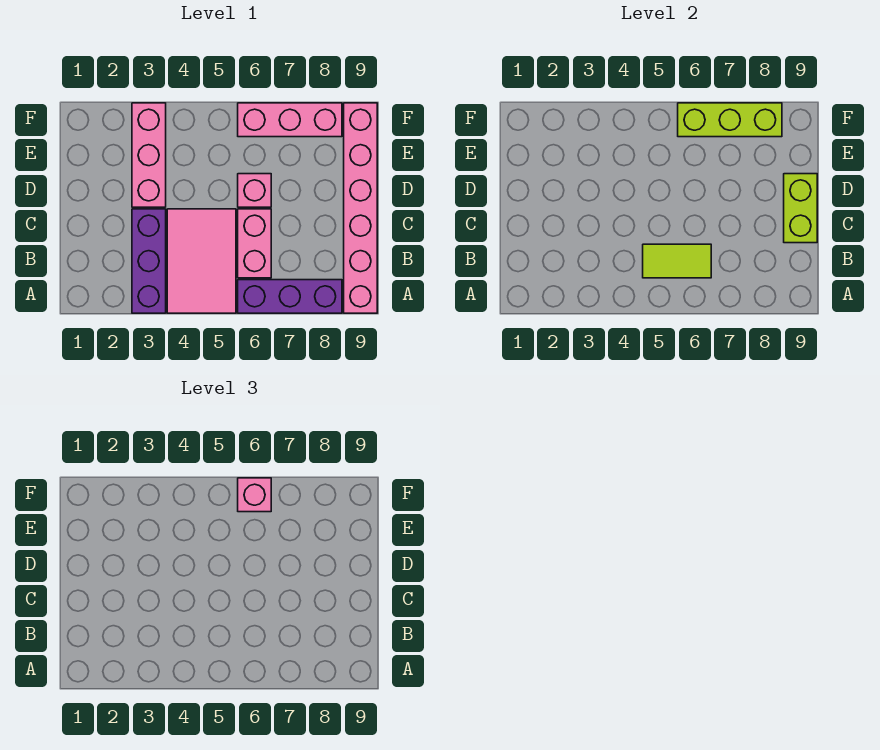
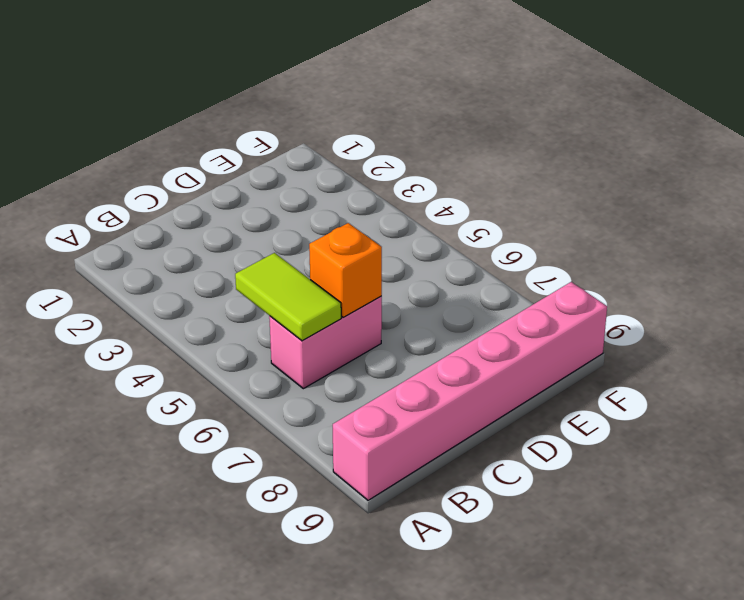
orange 1x1 brick [309,223,382,317] -> none
none -> purple 1x3 brick [132,209,166,313]
none -> pink 2x3 tile [167,209,236,313]
none -> purple 1x3 brick [238,280,342,313]

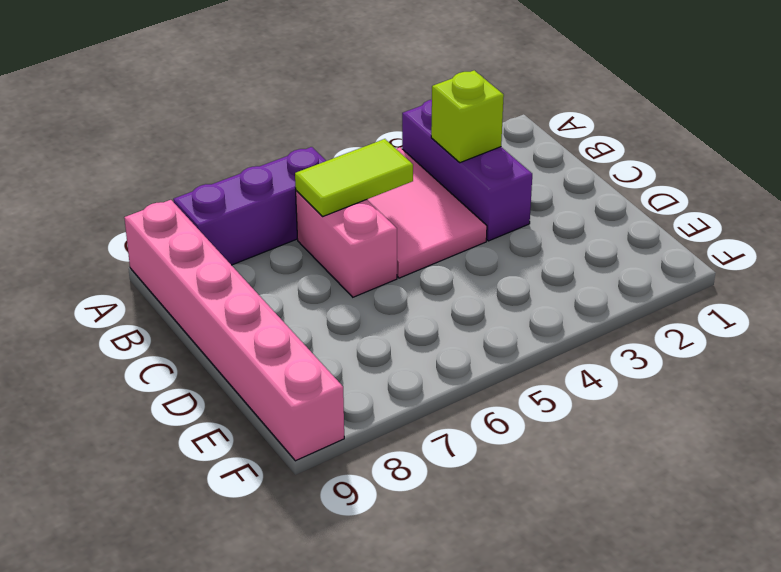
lime 1x1 brick [431,70,504,163] -> none
none -> pink 1x3 brick [132,103,166,207]
none -> pink 1x1 brick [238,174,271,207]
none -> pink 1x3 brick [238,103,342,137]

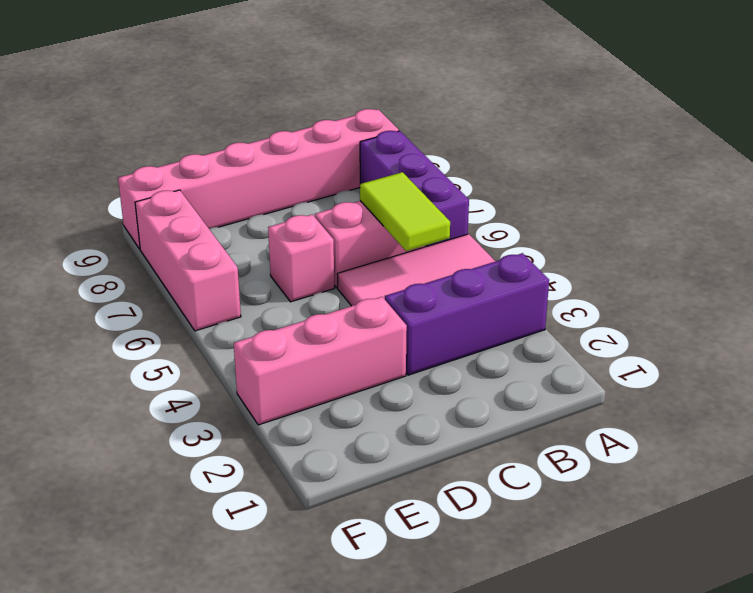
none -> lime 1x2 brick [784,174,817,243]
none -> lime 1x3 brick [678,103,782,137]
none -> pink 1x1 brick [238,478,271,512]

